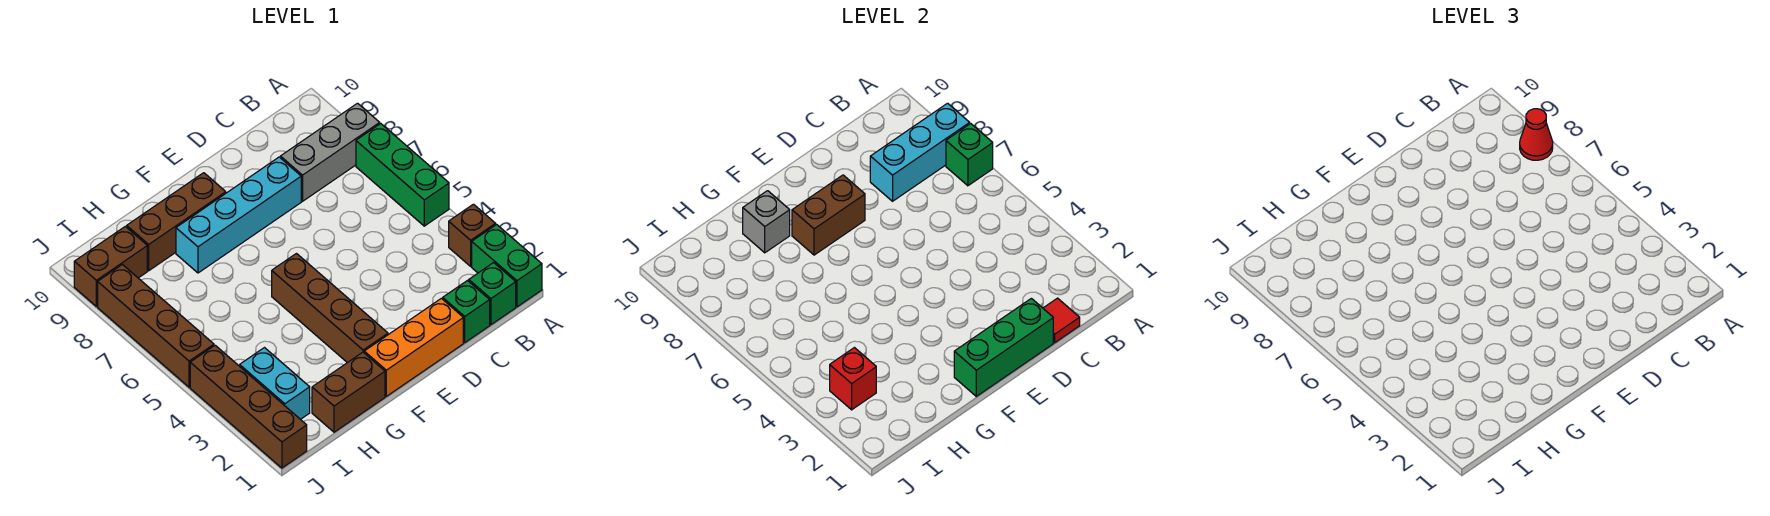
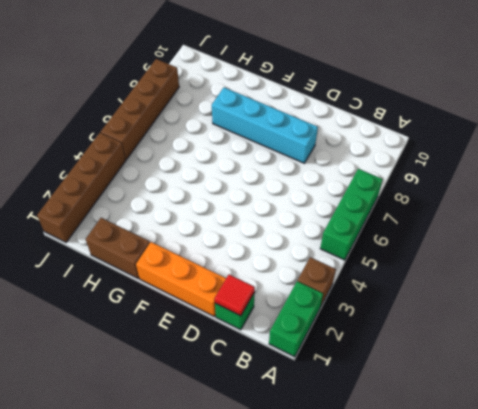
none -> grey 1x3 brick [280,103,380,201]
none -> green 1x1 brick [469,263,516,325]
none -> brown 1x4 brick [272,254,388,363]

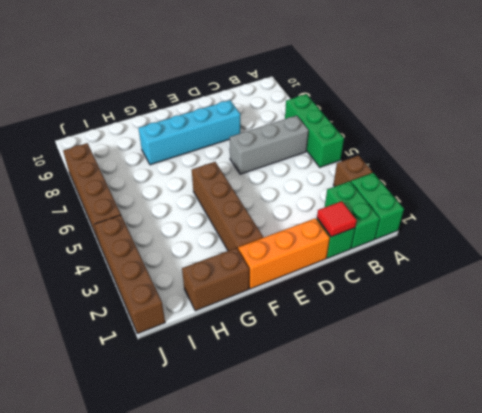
green 1x2 brick [325,181,380,249] -> green 1x1 brick [469,263,516,325]
grey 1x3 brick [230,116,309,174] -> grey 1x3 brick moved to [280,103,380,201]
none -> brown 1x3 brick [127,173,226,271]
none -> cyan 1x2 brick [240,348,310,419]
none -> brown 1x2 brick [74,226,147,307]

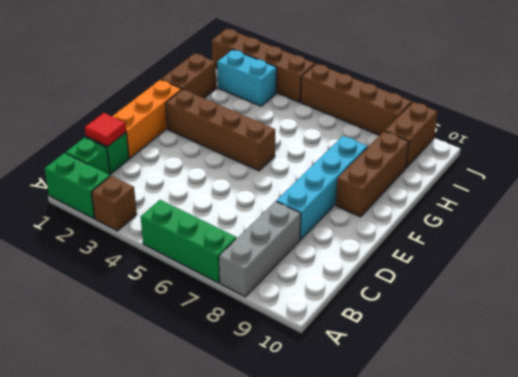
none -> green 1x1 brick [946,124,993,186]
none -> cyan 1x3 brick [870,103,970,201]
none -> green 1x3 brick [954,298,1053,396]

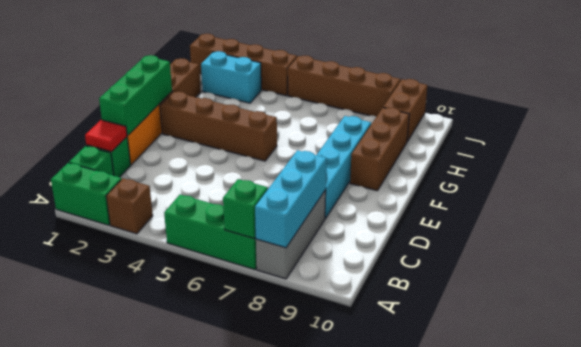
none -> brown 1x2 brick [792,175,865,255]
none -> grey 1x1 brick [743,191,790,253]
none -> red 1x1 brick [830,348,876,410]

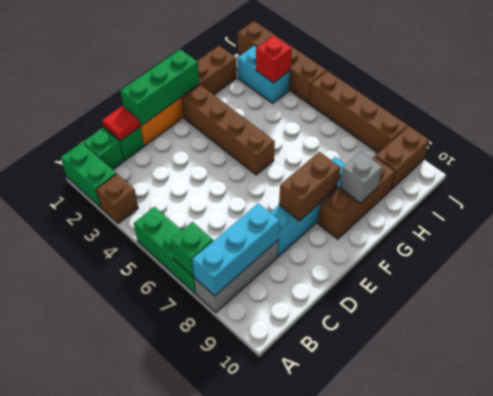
none -> red 1x1 cone [1520,109,1553,160]

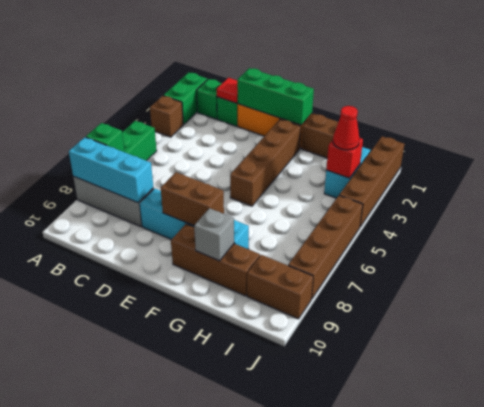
red 1x1 cone [333,106,359,150] -> red 1x1 cone moved to [1520,109,1553,160]

